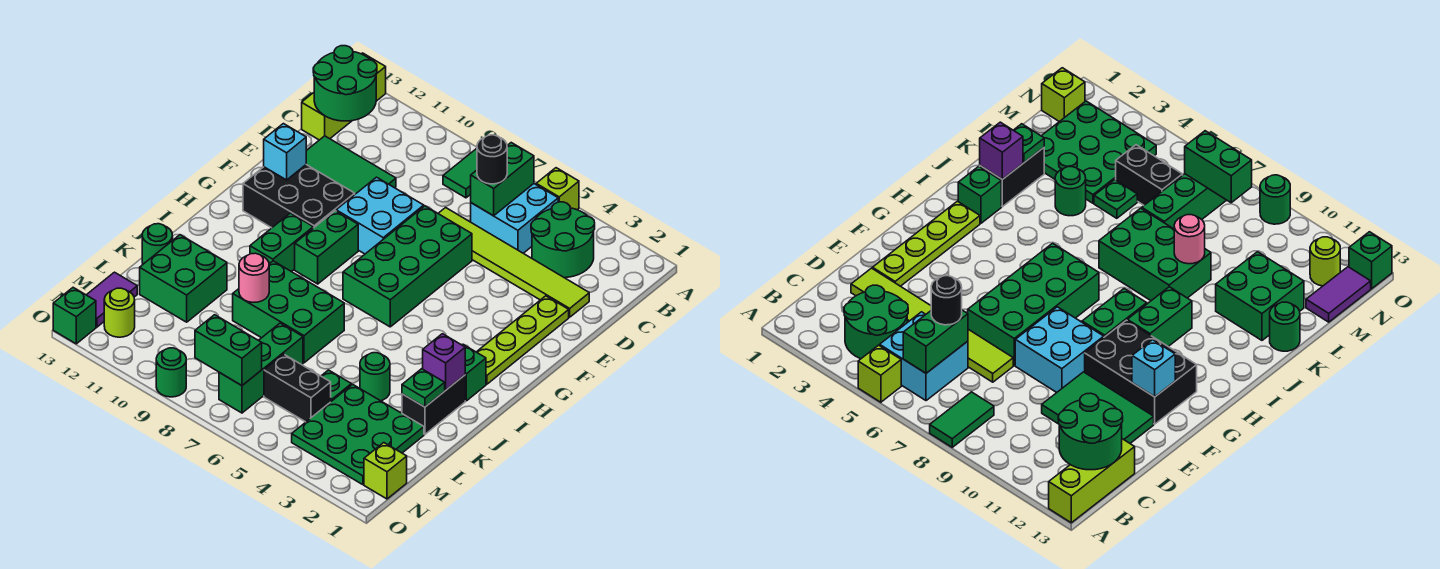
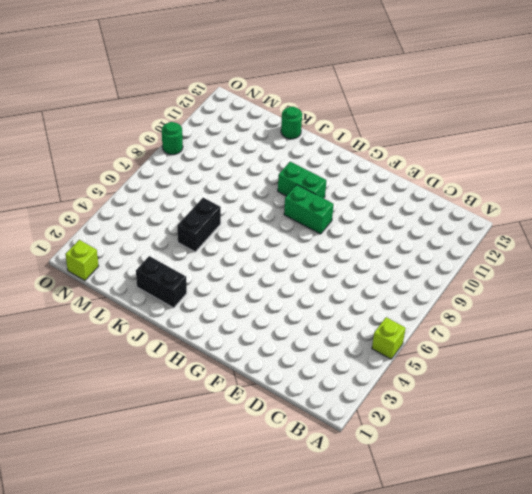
black 1x2 brick [177,198,221,252] -> black 1x2 brick moved to [264,354,331,422]
none -> green 1x2 tile [443,148,477,198]
none -> lime 1x3 brick [302,53,386,140]
none -> green 2x2 round brick [531,202,595,278]
none -> cyan 2x2 brick [471,184,558,253]

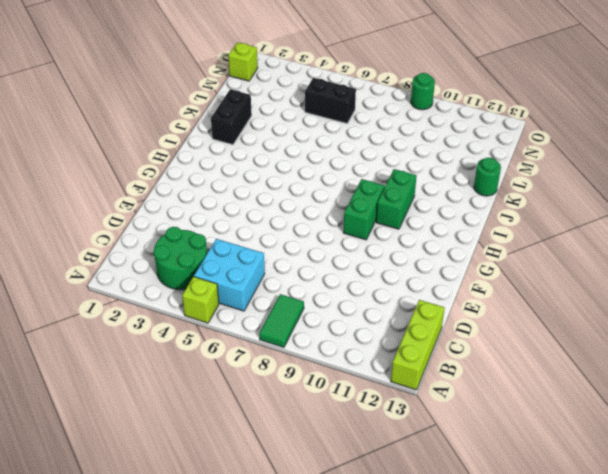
none -> lime 1x6 tile [438,208,589,317]
none -> green 2x3 tile [306,136,396,194]
none -> lime 1x4 plate [477,296,569,384]
none -> green 2x4 brick [343,206,472,327]

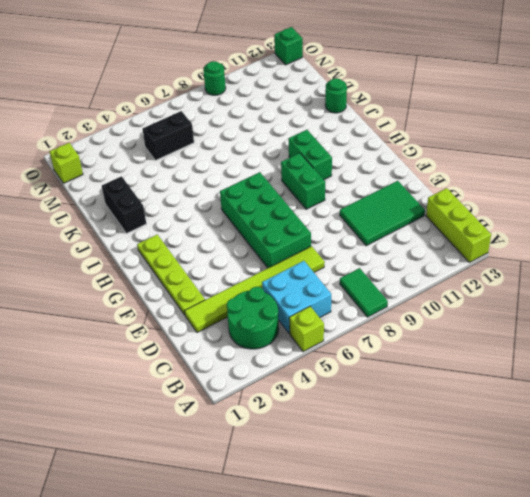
none -> cyan 2x2 brick [336,177,424,254]
none -> black 2x3 brick [243,165,355,228]
none -> green 1x1 brick [463,345,486,401]
none -> green 2x3 brick [233,261,344,363]

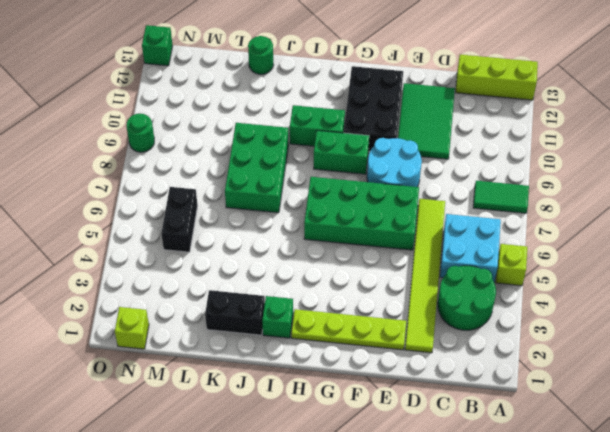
cyan 2x2 round brick [367,138,422,187] -> cyan 2x2 brick [336,177,424,254]
none -> green 1x1 round brick [360,353,390,401]
none -> green 2x2 brick [140,235,227,322]
none -> green 3x3 plate [292,384,424,485]
none -> green 1x1 plate [322,370,351,401]

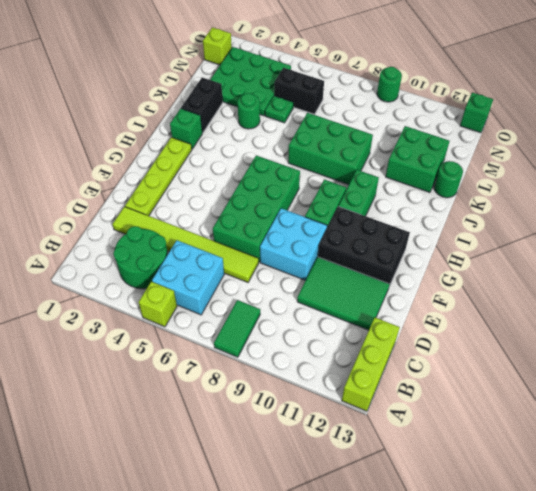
none -> green 1x3 brick [219,323,303,413]
none -> purple 1x2 tile [87,272,137,327]
none -> lime 1x1 round brick [104,288,135,337]
none -> green 1x2 brick [471,143,534,216]

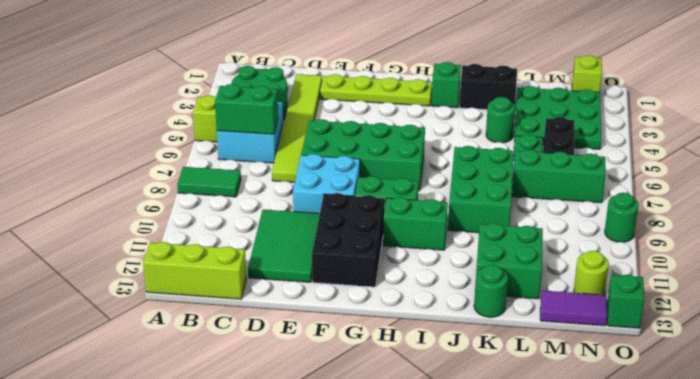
none -> green 2x2 round brick [313,46,377,121]
none -> cyan 1x1 brick [264,124,306,180]
none -> purple 1x1 brick [423,334,465,390]
none -> green 1x1 plate [402,369,445,407]

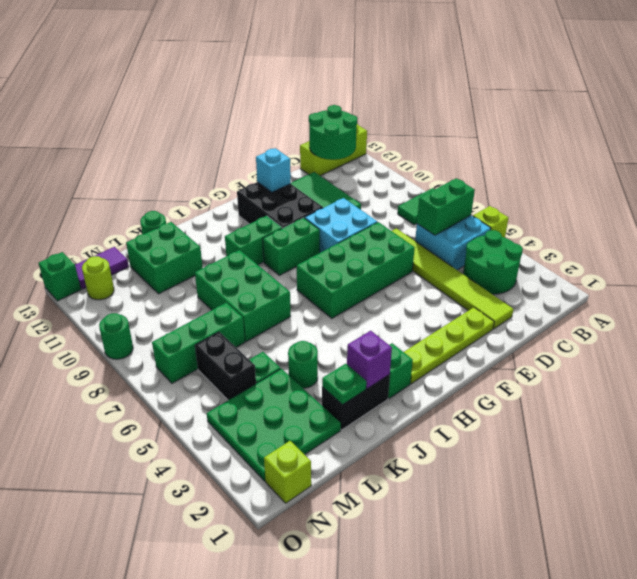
none -> pink 1x1 round brick [239,253,269,302]
none -> green 1x2 brick [195,315,262,386]
none -> black 1x1 round brick [477,135,507,184]

